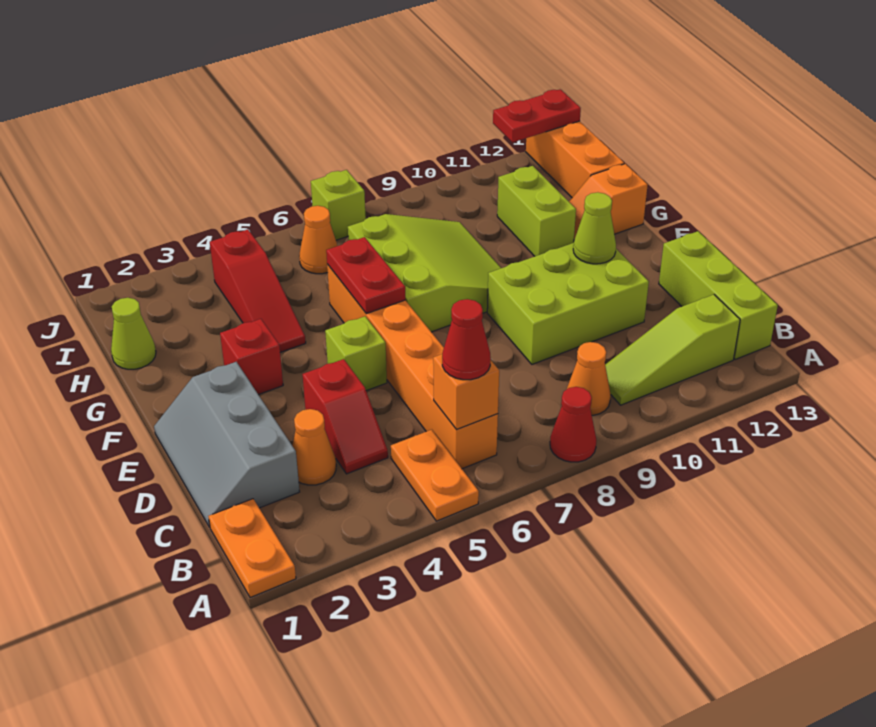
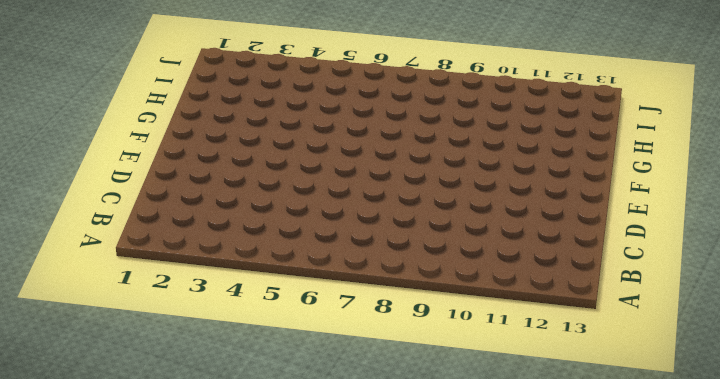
none -> orange 1x2 plate [209,499,296,598]
none -> orange 1x2 plate [391,430,479,521]
none -> red 1x1 cone [550,387,596,462]

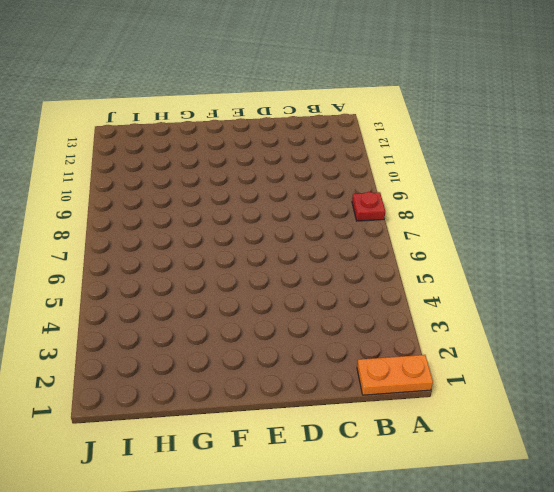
red 1x1 plate [352,192,385,221] -> red 1x1 cone [550,387,596,462]
none -> orange 1x2 plate [391,430,479,521]
none -> orange 1x6 brick [327,264,498,469]
none -> orange 1x1 cone [567,342,611,415]

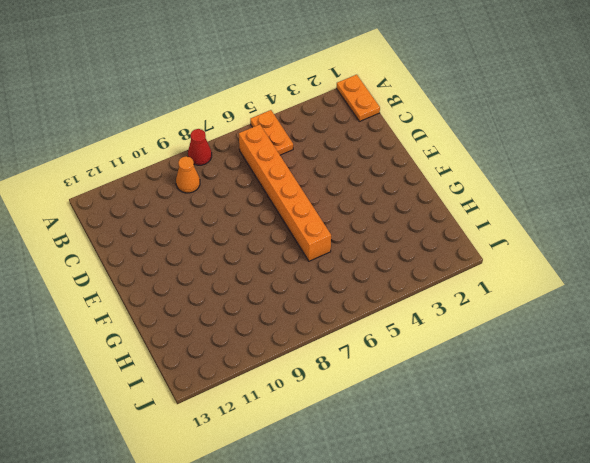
none -> lime 1x3 slope [605,295,740,405]
none -> lime 1x3 brick [659,231,778,359]
none -> grey 2x3 slope [154,362,300,527]

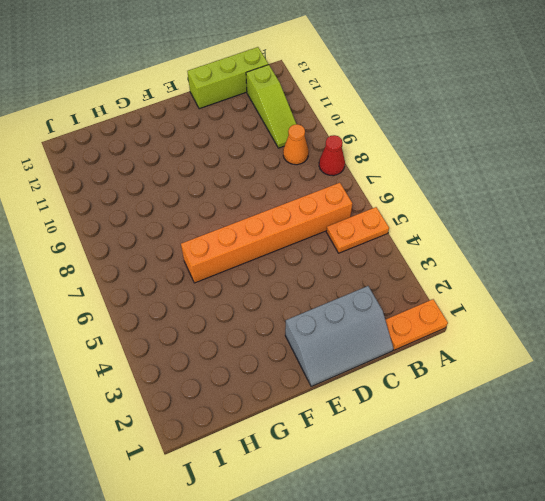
none -> orange 1x1 cone [292,409,336,485]
none -> red 1x2 slope [303,359,388,474]
none -> lime 2x3 brick [487,243,649,364]

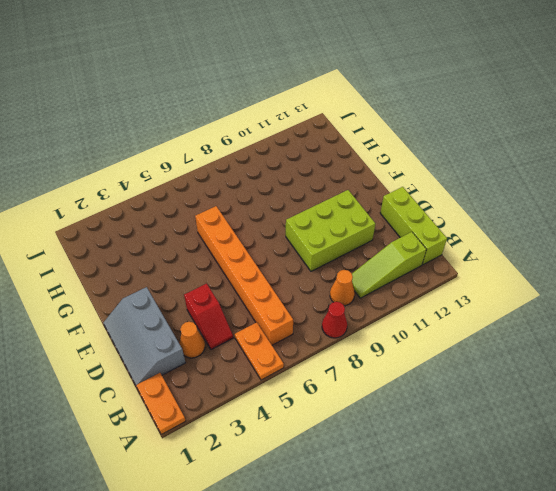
none -> lime 1x1 brick [325,316,387,391]
none -> red 1x1 brick [220,319,283,395]
none -> lime 3x3 slope [348,214,501,332]

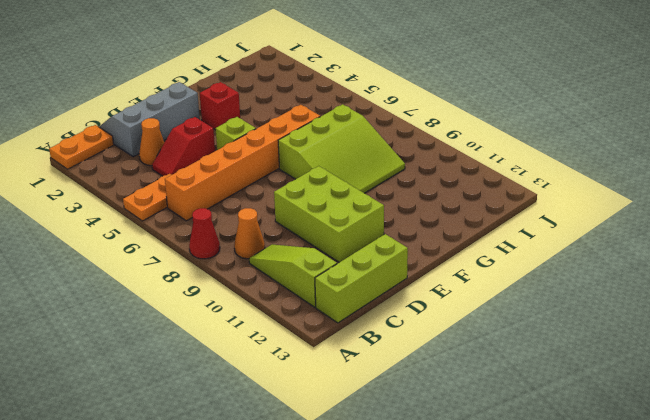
none -> red 1x3 slope [210,229,306,352]
none -> lime 1x2 brick [497,166,576,256]
none -> orange 1x2 slope [569,164,648,240]

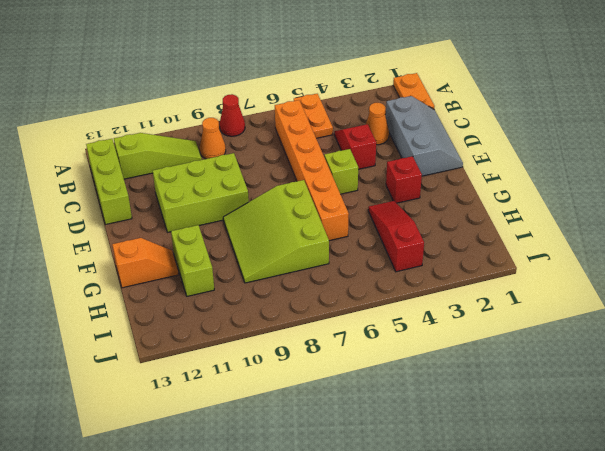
none -> lime 1x1 cone [111,298,156,369]
none -> orange 1x3 brick [526,121,624,198]
none -> orange 1x1 cone [299,206,338,274]

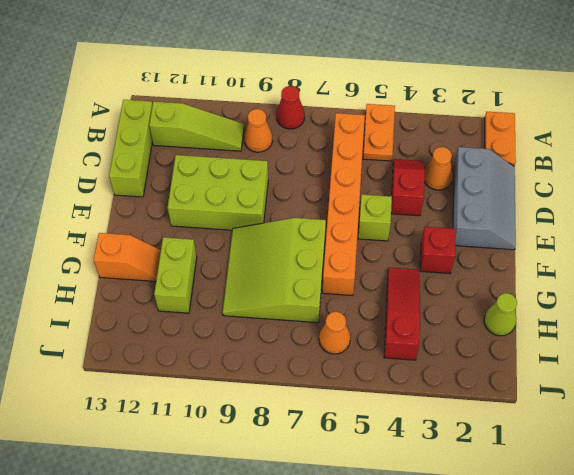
none -> orange 1x3 brick [526,121,624,198]
none -> lime 1x1 brick [311,170,366,240]
none -> orange 1x1 brick [433,354,499,430]

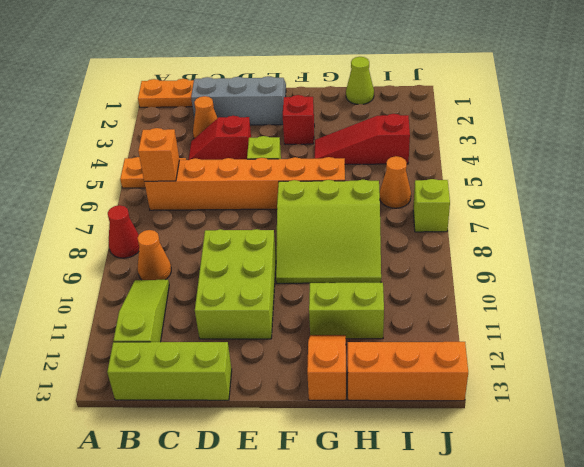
none -> lime 1x1 cone [573,192,616,264]
none -> red 1x2 plate [326,237,406,314]
none -> red 1x2 plate [493,89,581,143]

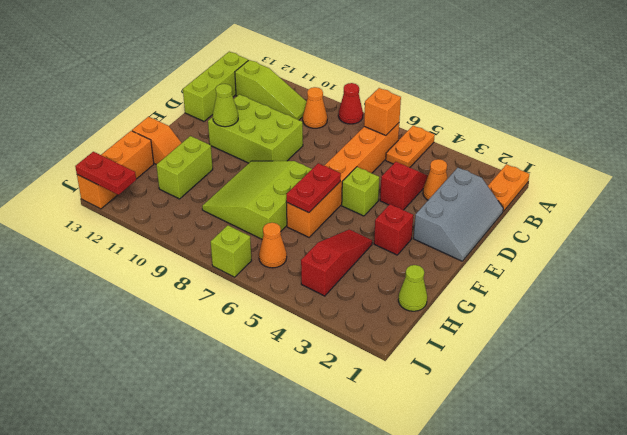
none -> red 1x1 cone [442,299,491,380]

